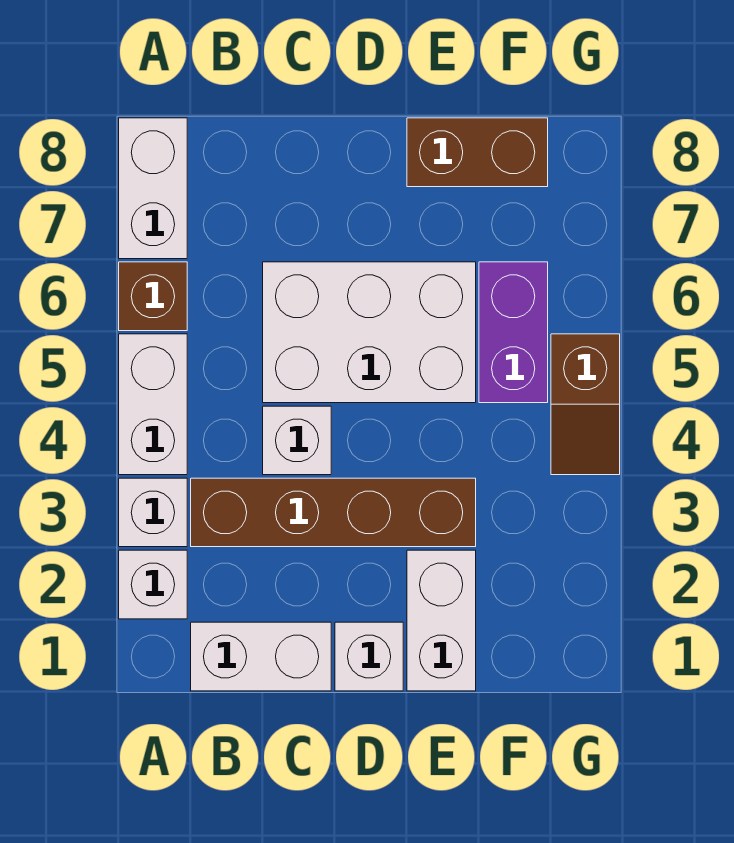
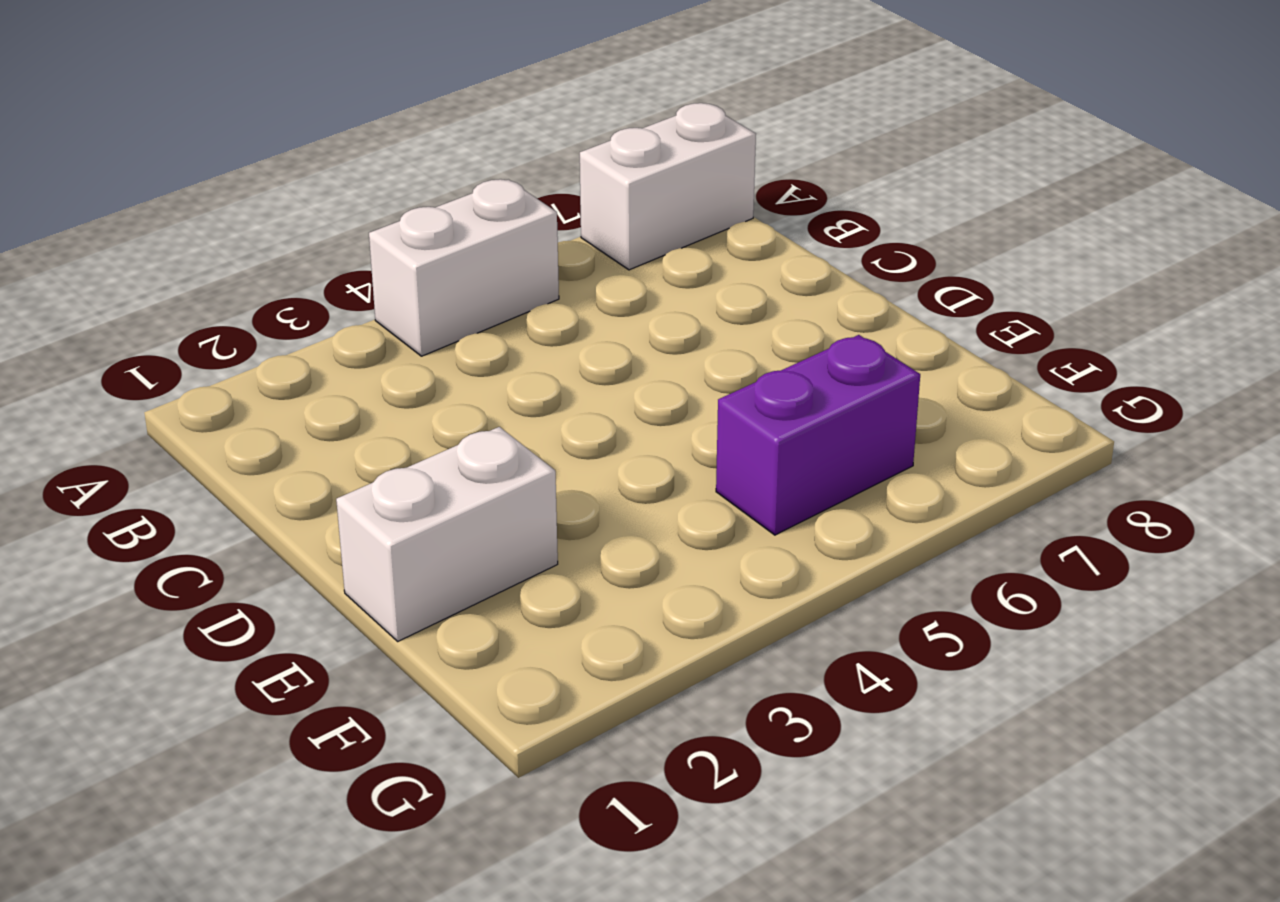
none -> white 1x1 brick [119,550,187,619]
none -> white 1x1 brick [119,478,187,547]
none -> brown 1x1 brick [119,262,187,331]

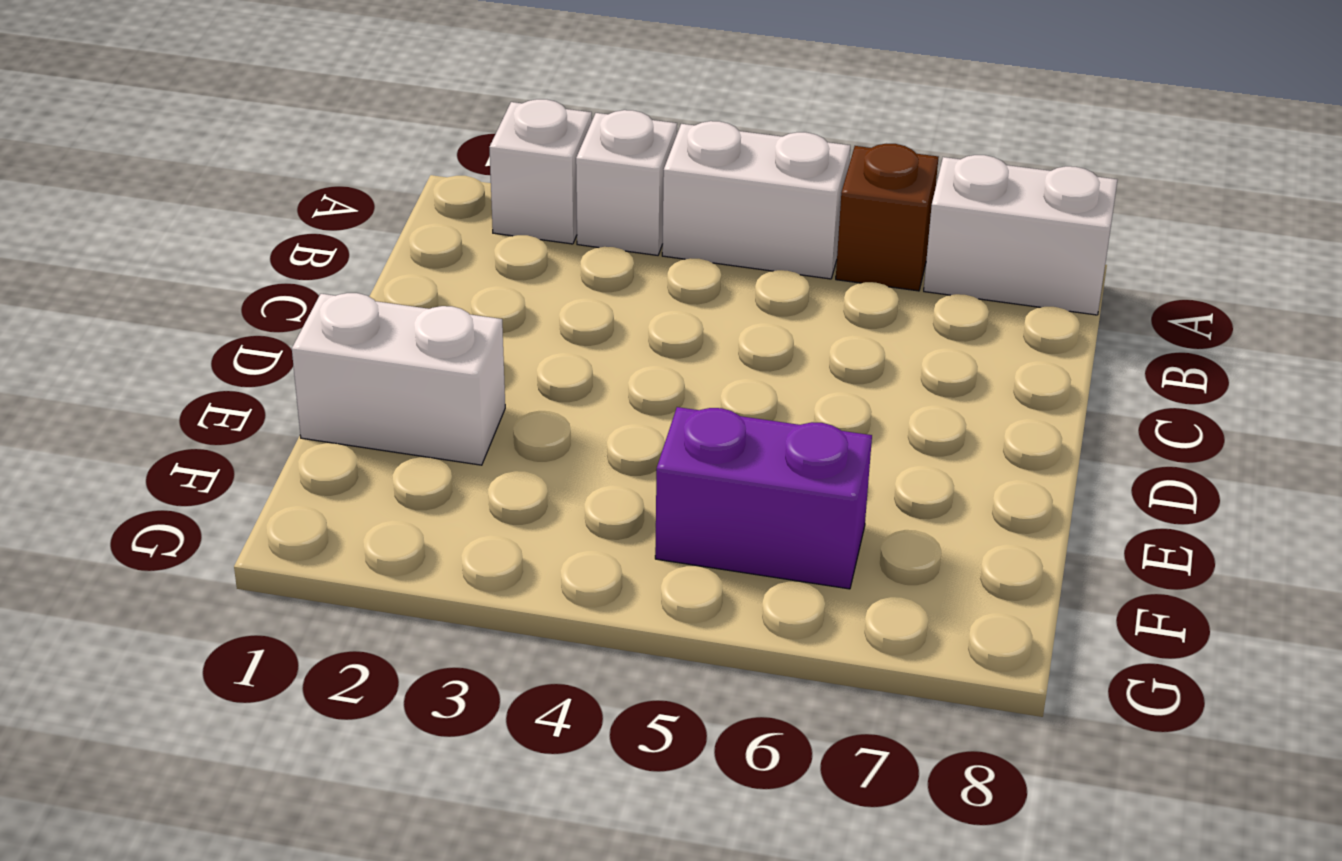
none -> white 1x2 brick [191,622,331,691]
none -> brown 1x4 brick [191,478,476,547]
none -> white 1x1 brick [263,406,331,475]

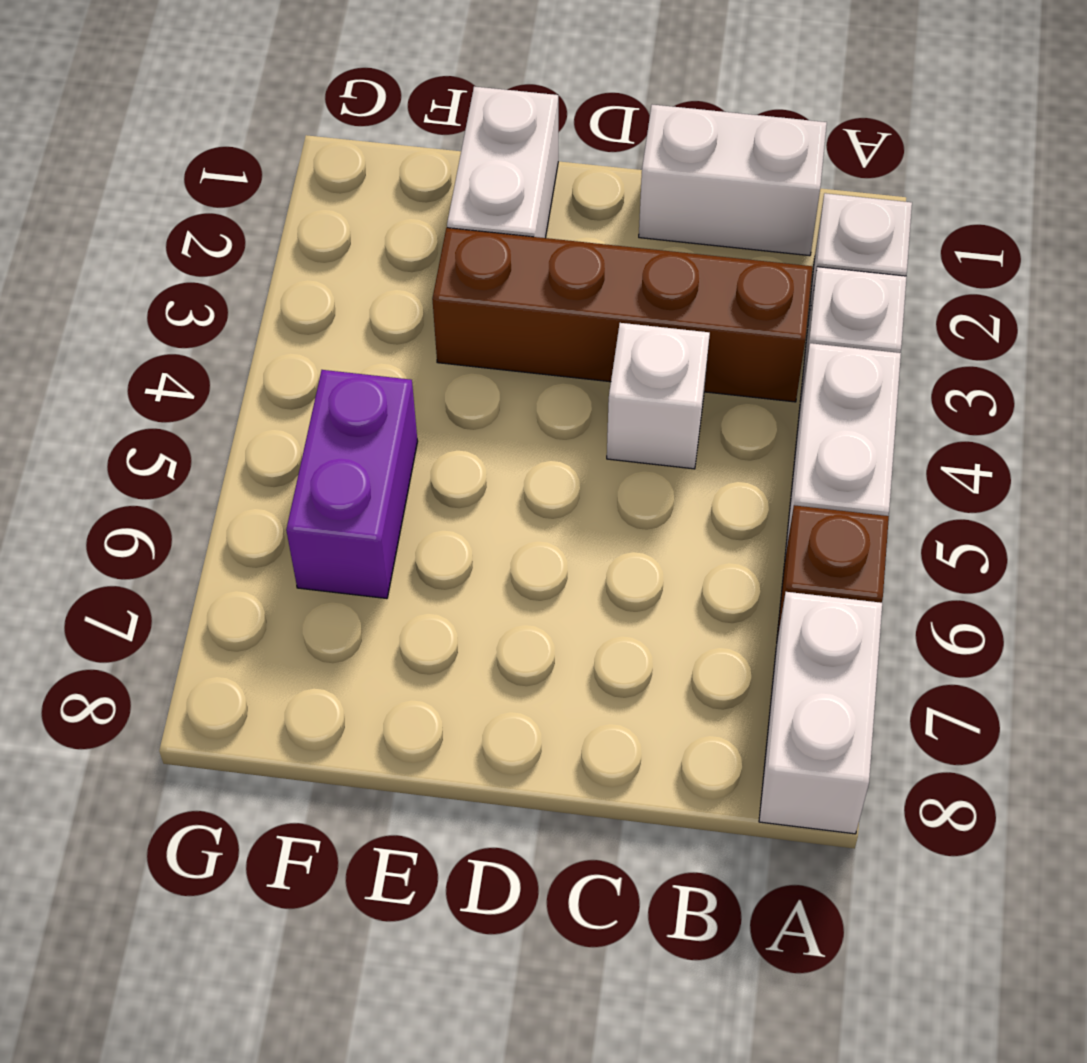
none -> white 2x3 brick [263,262,476,403]
none -> white 1x1 brick [335,622,403,691]
none -> brown 1x2 brick [407,118,548,187]

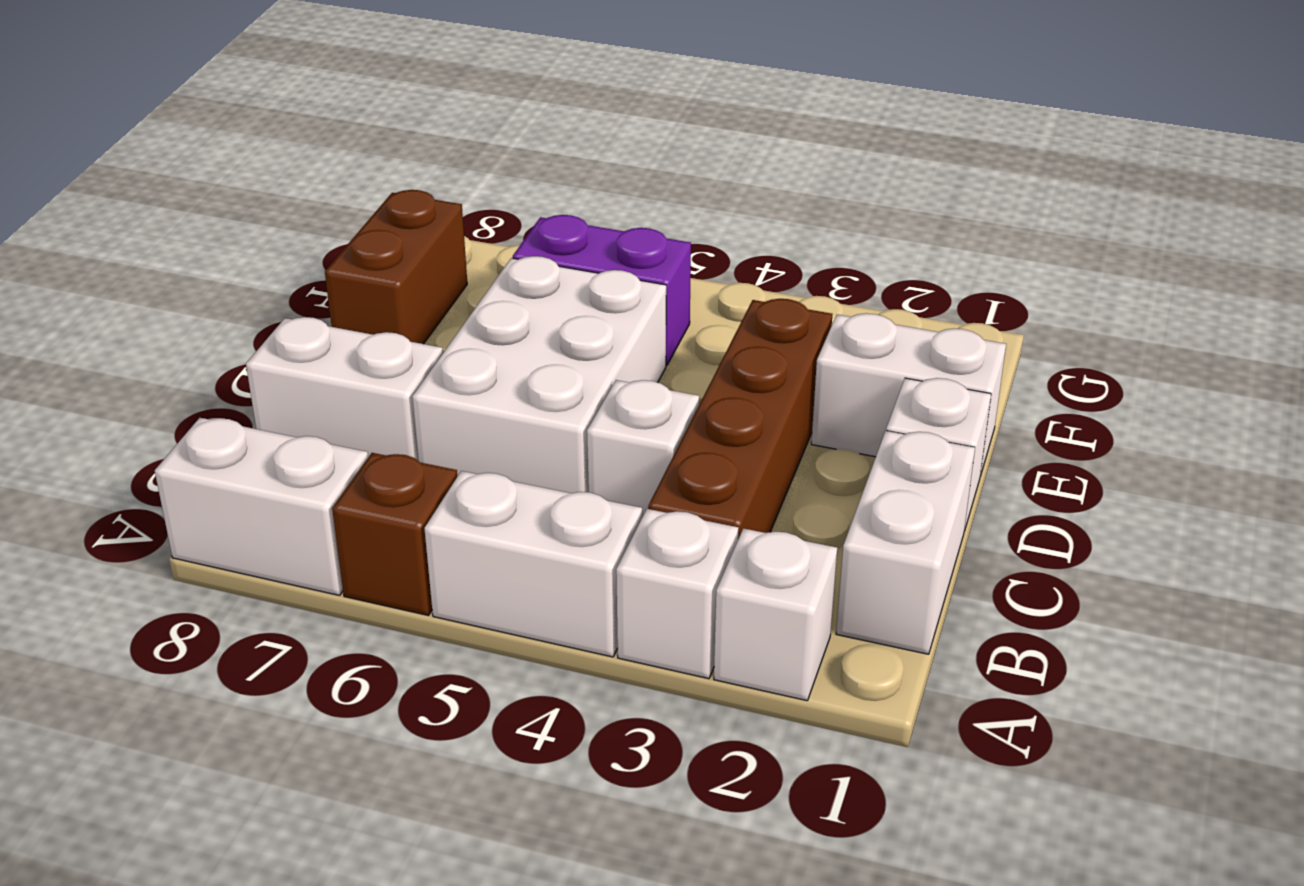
white 1x2 brick [246,317,443,461] -> none
none -> brown 1x2 slope [551,334,620,475]

